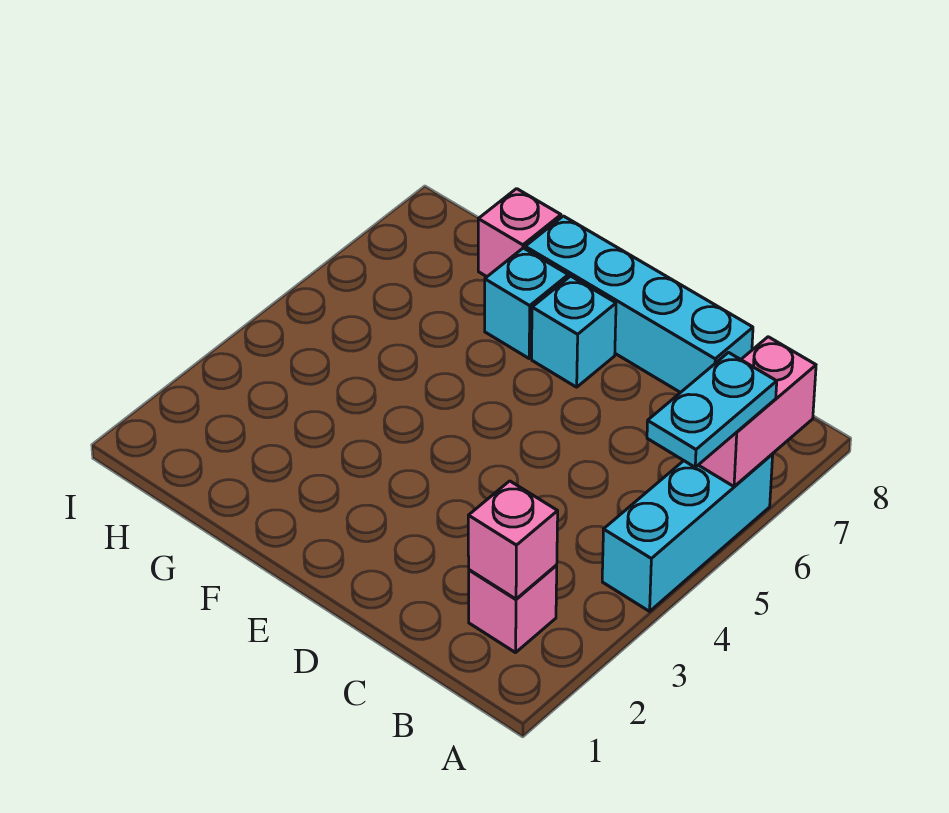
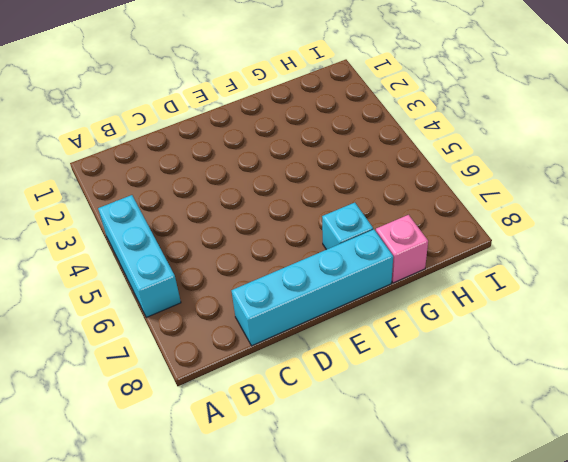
none -> pink 1x1 brick [469,565,557,653]
none -> cyan 1x1 brick [532,276,616,387]

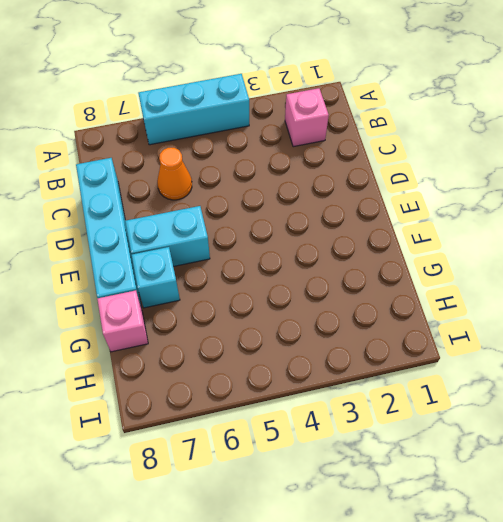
orange 1x1 cone [157,148,192,200] -> none
cyan 1x2 brick [125,206,210,267] -> cyan 1x1 brick [532,276,616,387]
none -> pink 1x2 brick [699,337,816,486]
none -> pink 1x1 brick [468,481,558,599]

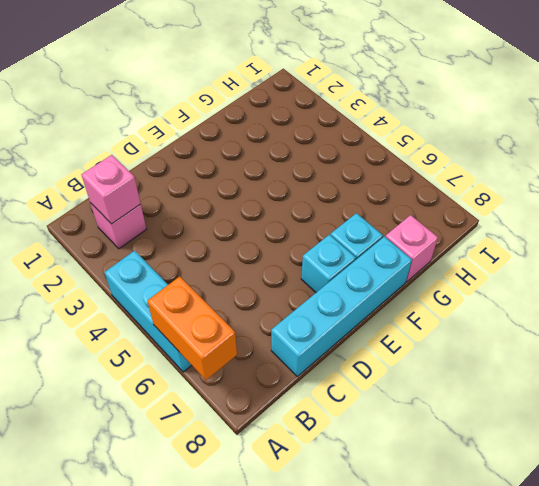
orange 1x2 brick [147,276,237,380] -> pink 1x2 brick [699,337,816,486]
none -> cyan 1x2 plate [647,353,777,467]

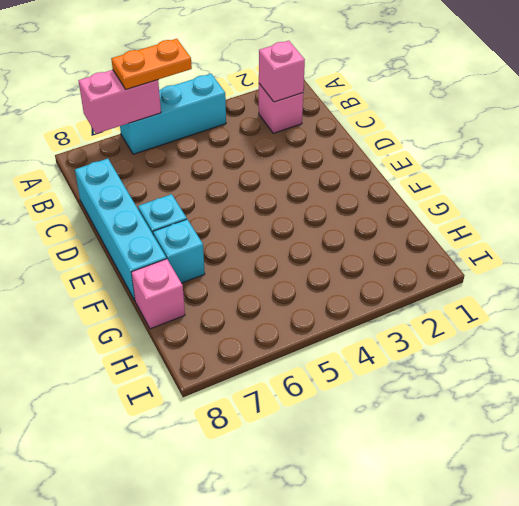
orange 1x2 plate [111,39,192,89] -> cyan 1x2 plate [647,353,777,467]

